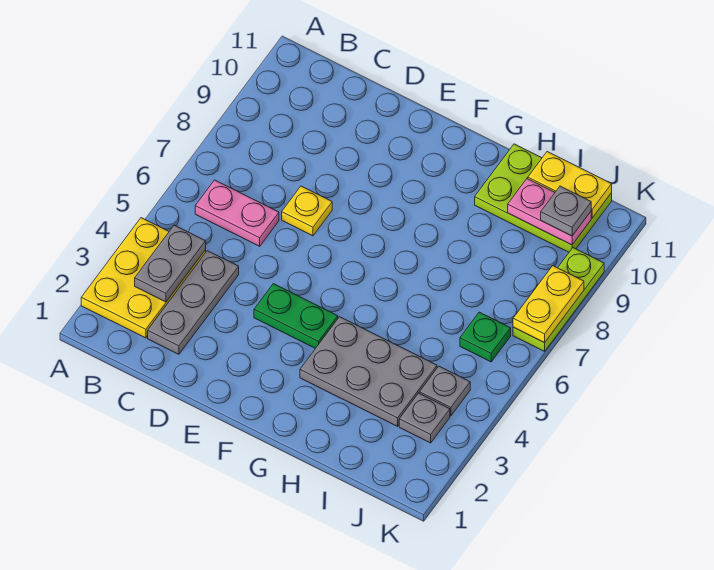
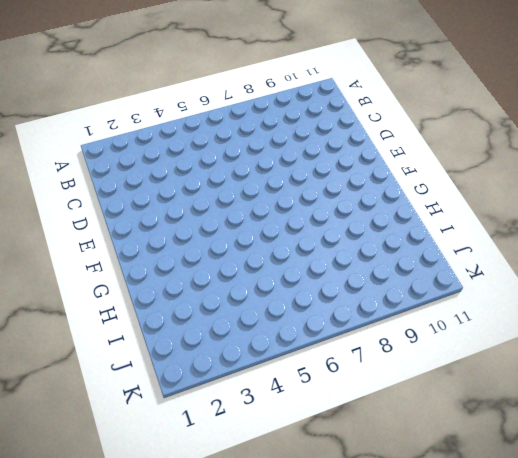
none -> yellow 2x3 plate [81,218,206,338]
none -> pink 1x2 plate [195,180,279,246]
none -> grey 1x3 plate [148,251,239,354]

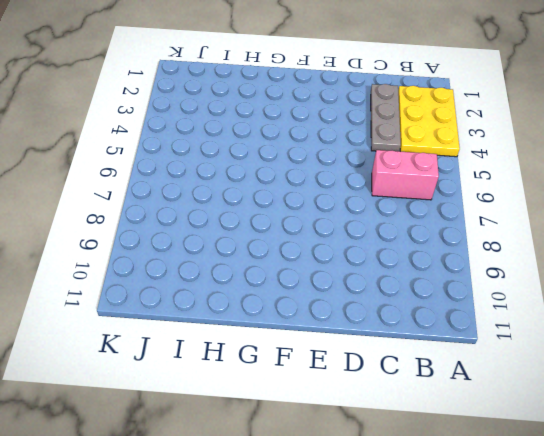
pink 1x2 brick [372,150,439,200] -> pink 1x2 plate [195,180,279,246]
none -> yellow 1x1 plate [282,186,332,236]
none -> green 1x2 plate [254,284,338,348]
none -> grey 2x3 plate [300,317,437,426]

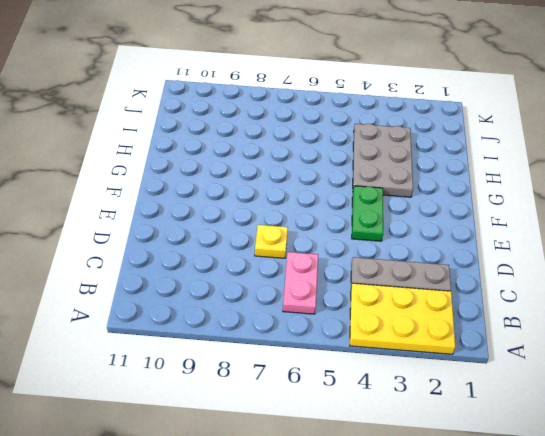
none -> lime 2x3 plate [475,144,612,252]
none -> grey 1x1 plate [399,393,450,443]
none -> grey 1x1 plate [419,366,470,416]

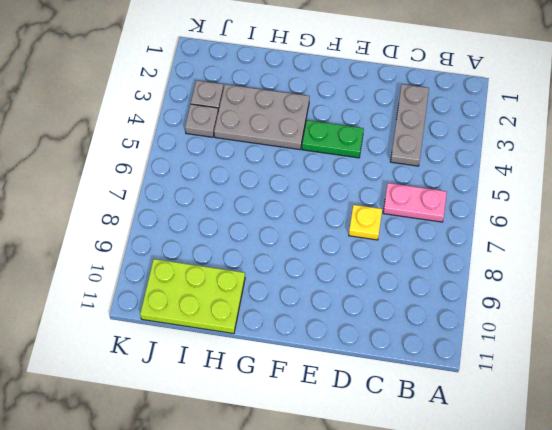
none -> yellow 2x3 plate [81,218,206,338]
none -> green 1x1 plate [460,312,511,362]
none -> lime 1x3 plate [513,248,604,351]

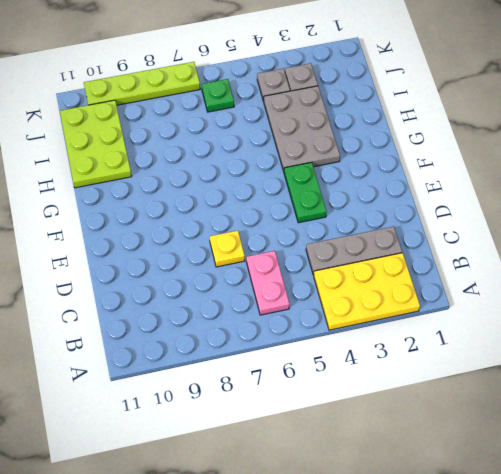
lime 1x4 plate [84,62,200,105] -> lime 1x3 plate [513,248,604,351]
none -> grey 1x2 plate [135,225,206,302]
none -> pink 1x2 plate [508,179,591,245]
none -> yellow 1x2 plate [528,152,612,218]

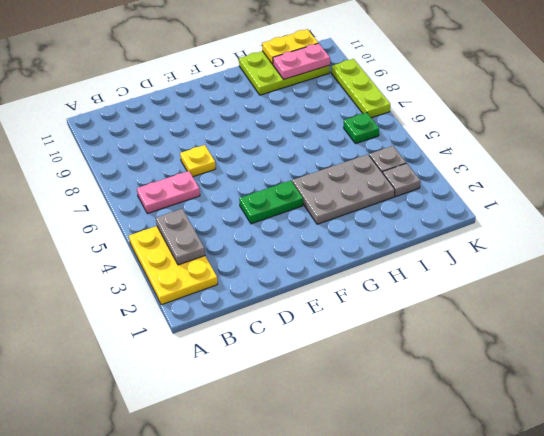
none -> grey 1x3 plate [148,251,239,354]
none -> yellow 1x2 plate [513,266,584,343]
none -> grey 1x1 plate [541,186,591,236]

